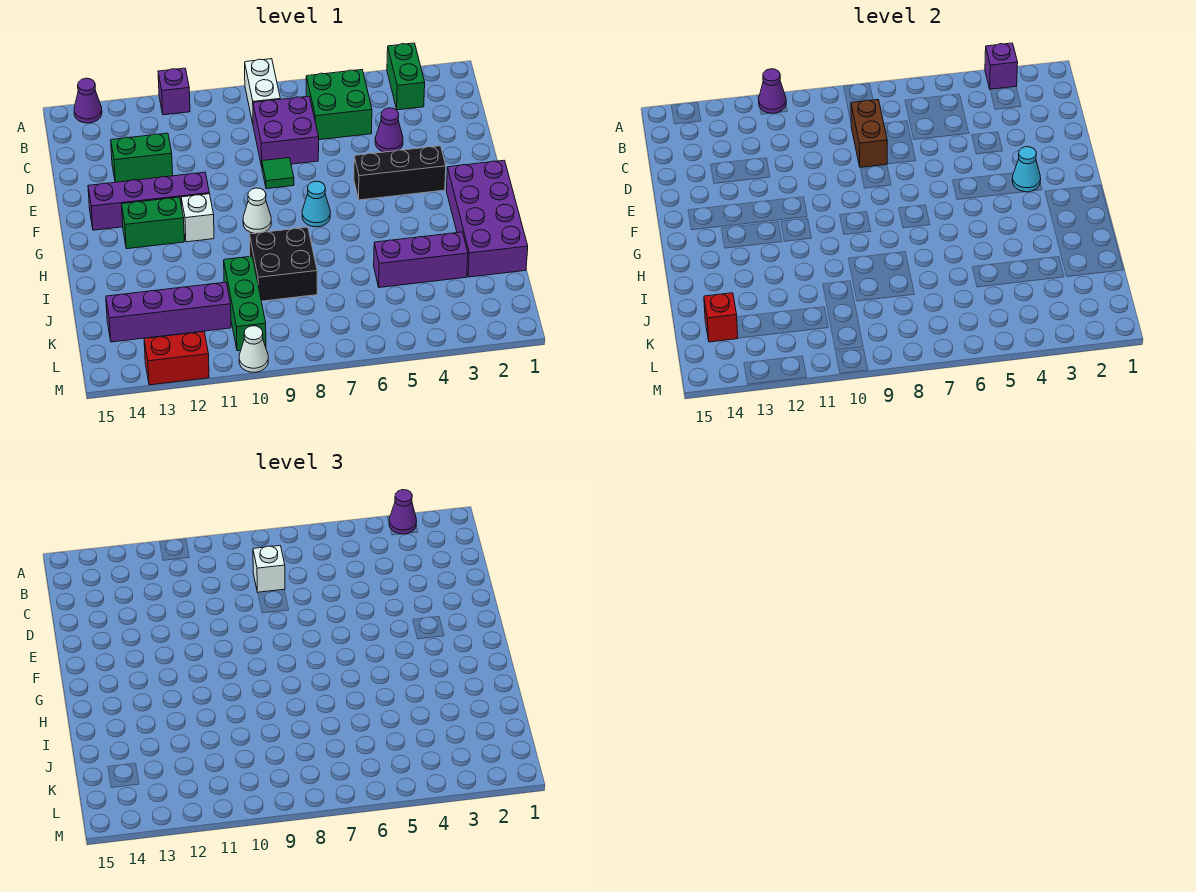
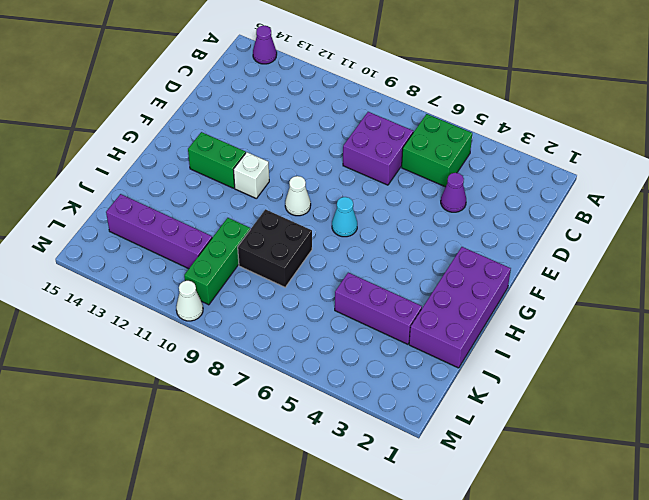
none -> green 1x2 brick [387,43,425,110]
none -> white 1x2 brick [245,59,280,123]
none -> purple 1x1 brick [158,68,190,115]

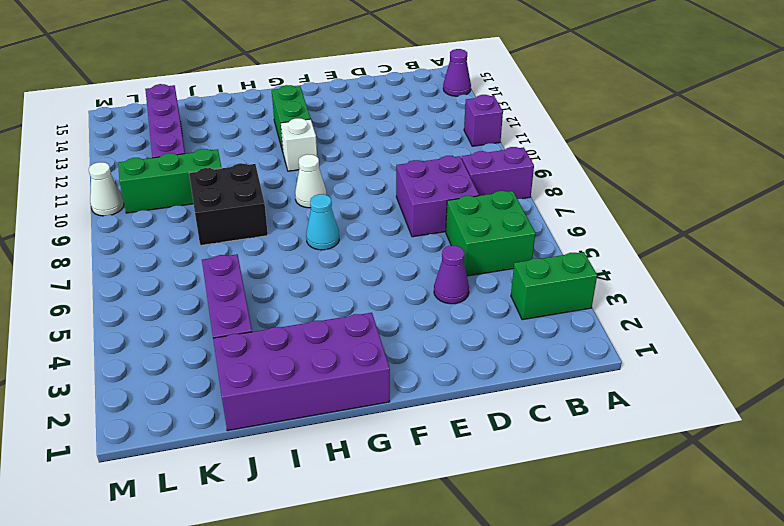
purple 1x2 brick [461,147,534,199] -> white 1x2 brick [245,59,280,123]
none -> green 1x2 brick [111,133,173,182]
none -> green 1x1 tile [262,158,294,189]
none -> black 1x3 brick [354,146,446,200]

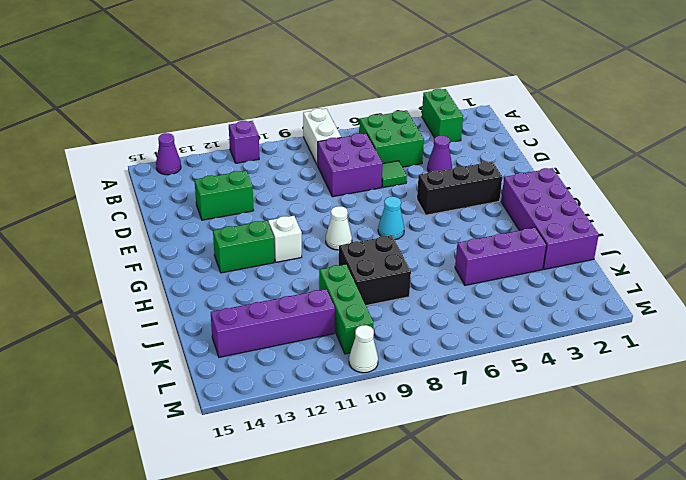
green 1x1 tile [382,161,407,188] -> green 1x1 tile moved to [262,158,294,189]
none -> purple 1x4 brick [88,172,209,230]
none -> red 1x2 brick [144,332,209,385]
none -> purple 1x1 brick [985,43,1018,89]

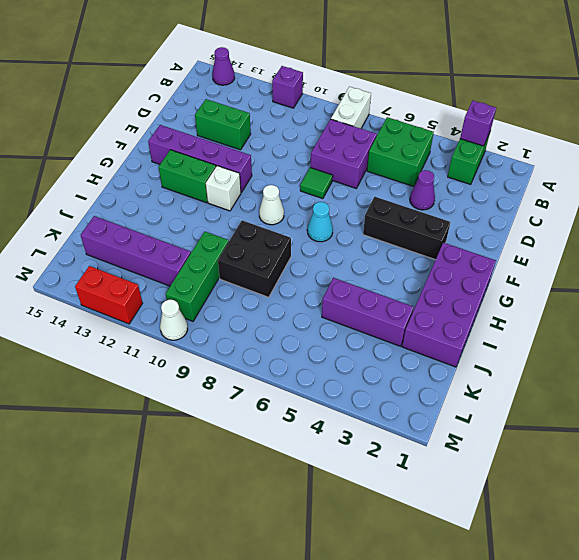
none -> purple 1x1 cone [759,69,786,113]
none -> brown 1x2 brick [851,100,887,167]
none -> cyan 1x1 cone [1012,147,1041,192]

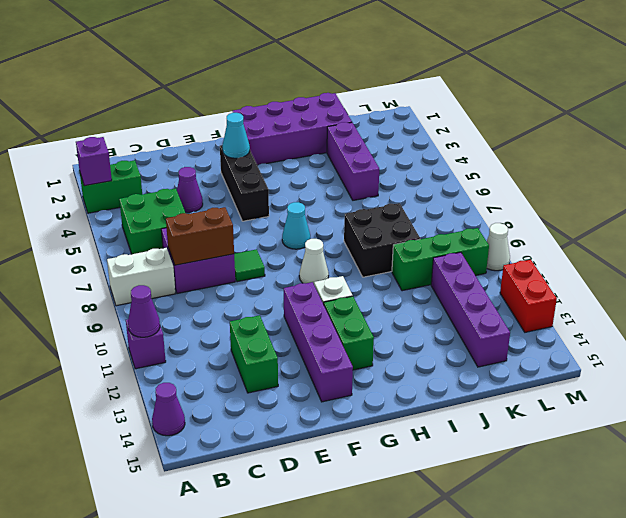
none -> red 1x1 brick [704,293,738,342]
none -> purple 1x1 cone [389,490,417,534]
none -> white 1x1 brick [253,546,285,592]

